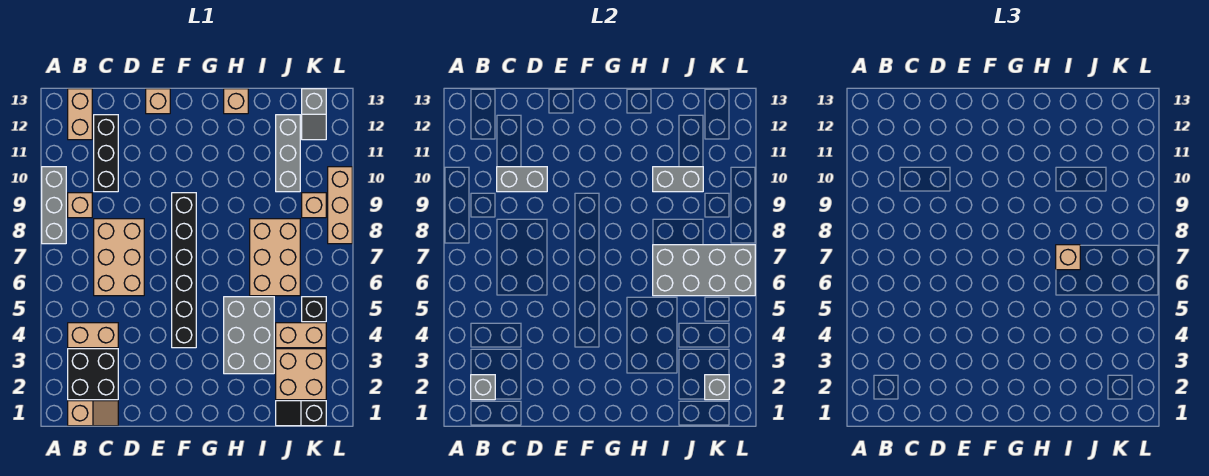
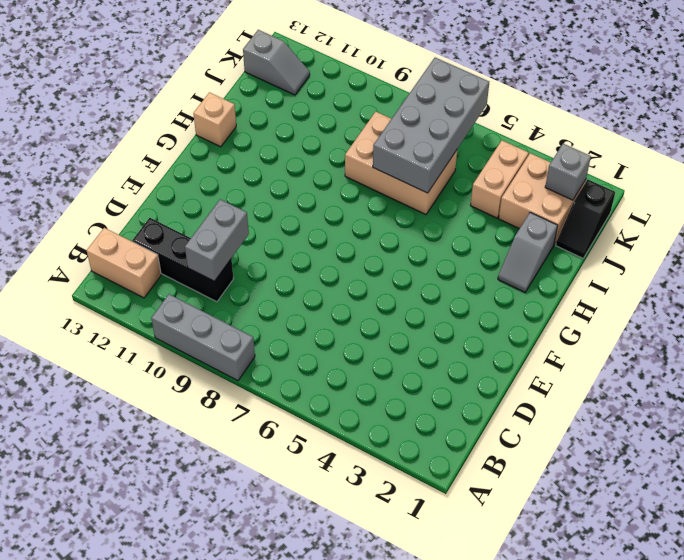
grey 1x2 slope [498,212,558,292] -> none
none -> tan 1x2 slope [68,401,118,426]
none -> black 2x2 brick [68,349,118,400]
none -> tan 1x2 brick [68,323,118,348]

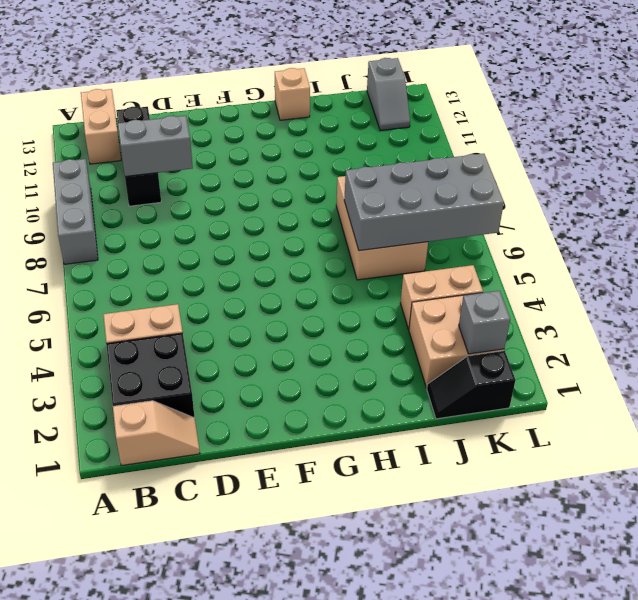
none -> tan 1x1 brick [68,193,92,218]
none -> tan 2x3 brick [94,219,144,296]
none -> tan 1x1 brick [146,89,170,114]

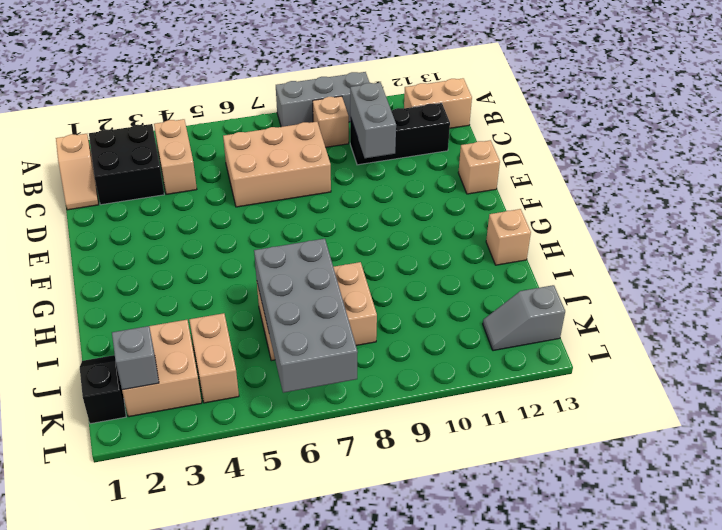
none -> black 1x6 brick [172,193,196,348]
none -> grey 2x3 brick [224,297,274,374]
none -> grey 1x3 brick [276,115,300,192]

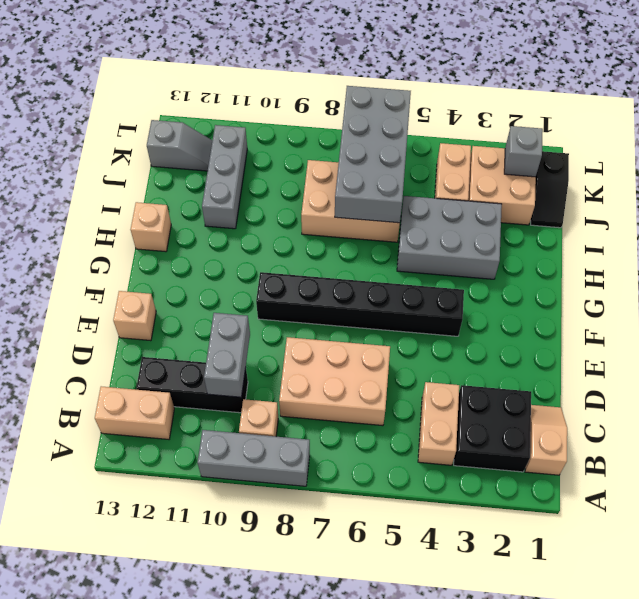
grey 1x3 brick [202,125,247,229] -> grey 1x3 brick turned to [276,115,300,192]
none -> black 1x1 brick [302,297,326,322]
none -> tan 1x1 brick [302,193,326,218]
none -> tan 1x3 brick [328,167,352,244]

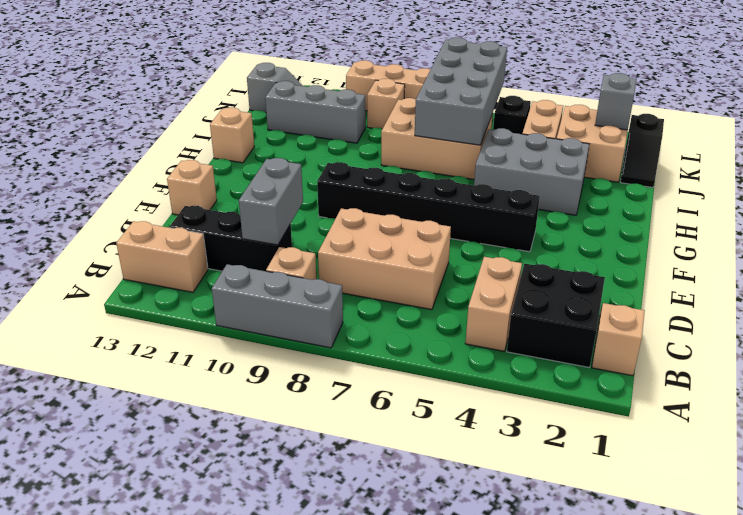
none -> grey 1x1 brick [471,375,495,400]
none -> grey 1x2 brick [653,167,703,192]
none -> tan 1x1 brick [1056,245,1080,270]

